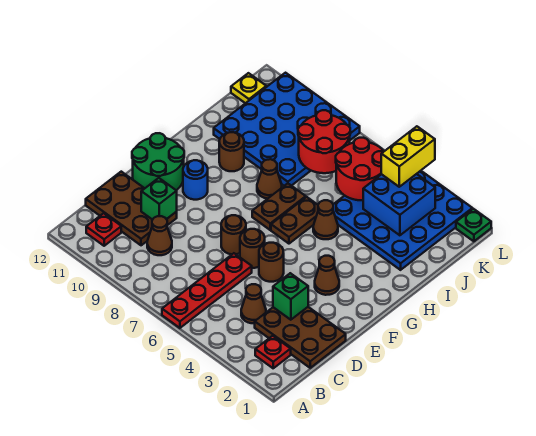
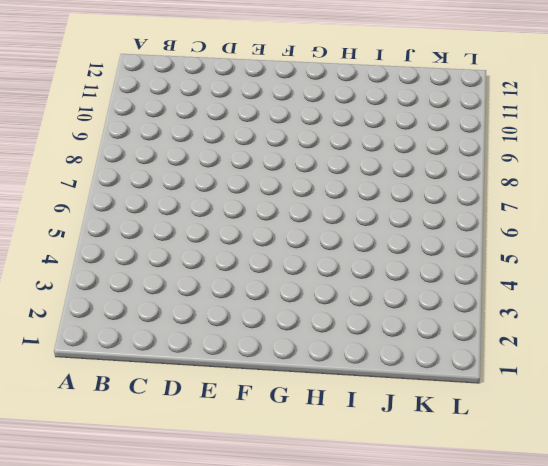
none -> red 1x4 plate [162,253,252,328]
none -> red 1x1 plate [255,336,291,368]
none -> red 1x1 plate [86,213,121,246]

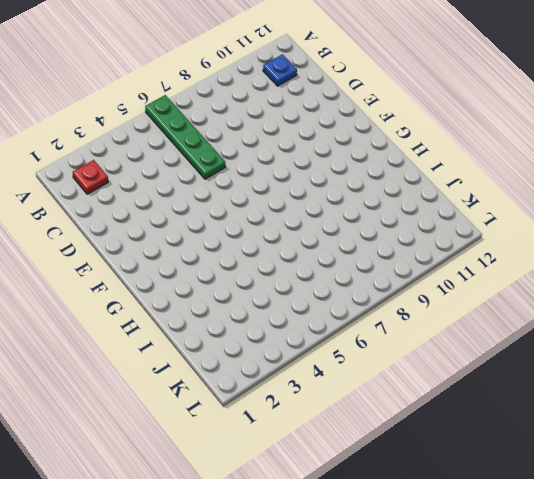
green 1x4 plate [145,95,225,179] -> red 1x4 plate [162,253,252,328]
blue 1x1 plate [263,54,297,86] -> red 1x1 plate [86,213,121,246]
none -> brown 2x3 plate [255,307,346,368]
none -> brown 1x1 cone [241,284,266,323]
none -> brown 1x1 cone [147,216,172,255]

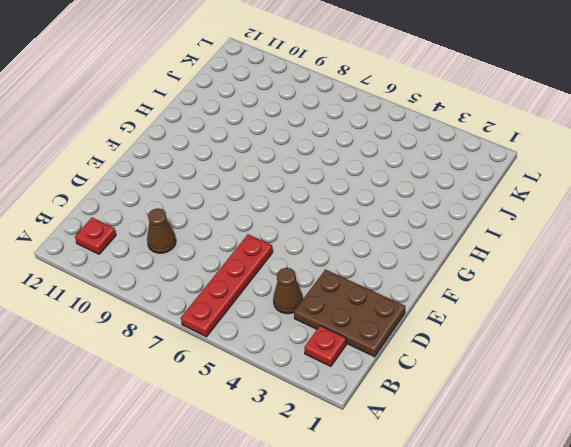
none -> brown 2x3 plate [86,172,177,245]
none -> brown 1x1 round brick [259,243,284,282]
none -> brown 1x1 round brick [240,229,265,268]

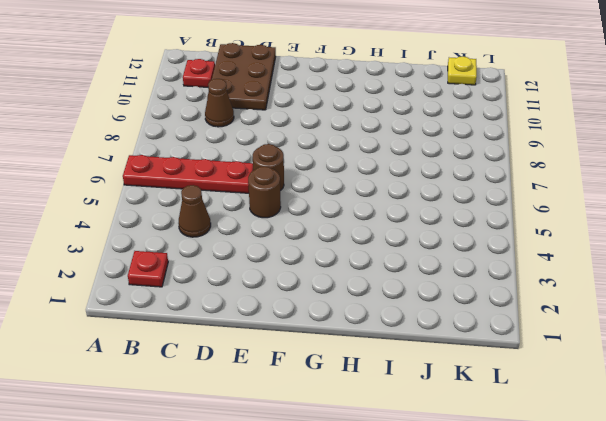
none -> brown 2x3 plate [255,307,346,368]
none -> brown 1x1 round brick [221,215,246,254]
none -> green 2x2 round brick [132,133,184,190]

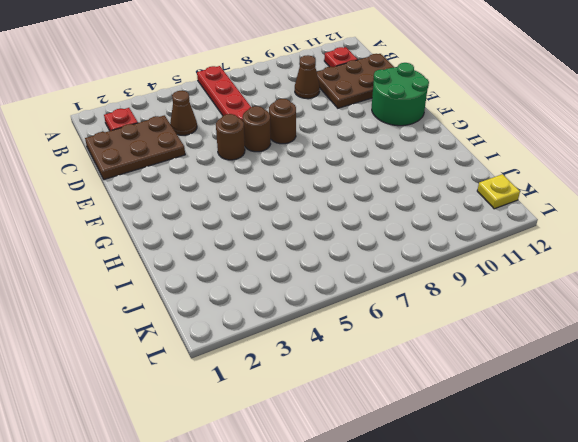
none -> brown 1x1 cone [315,256,339,295]
none -> blue 1x1 round brick [183,160,208,200]
none -> brown 1x2 plate [271,197,318,244]

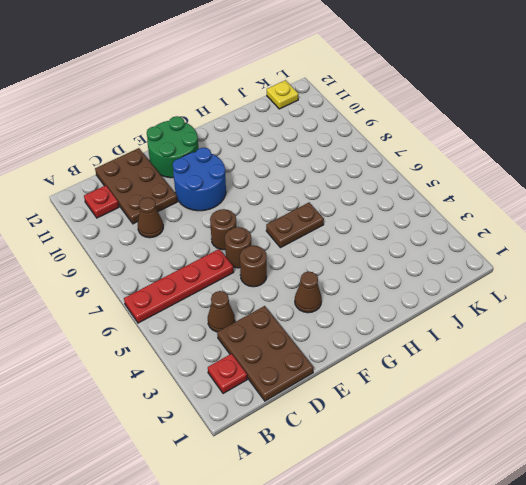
blue 2x2 round brick [173,148,226,211] -> blue 1x1 round brick [183,160,208,200]
none -> brown 1x2 plate [252,183,306,230]
none -> brown 1x1 cone [313,200,338,239]
none -> brown 1x1 cone [257,159,282,199]

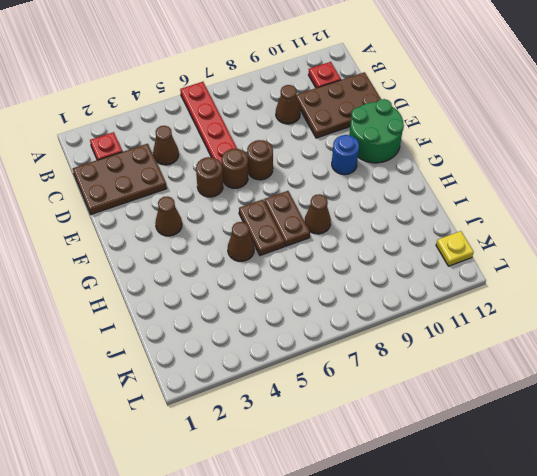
none -> brown 1x1 round brick [219,132,244,171]
none -> blue 4x4 plate [333,171,472,270]
none -> blue 4x4 plate [214,73,360,186]

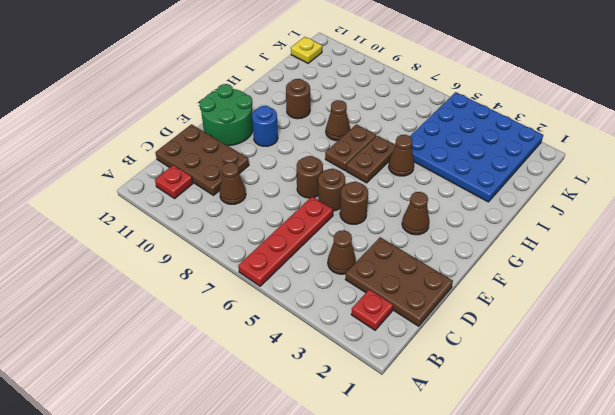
none -> blue 4x4 plate [214,73,360,186]
none -> green 1x1 plate [456,209,491,241]
none -> green 1x1 brick [273,273,308,320]

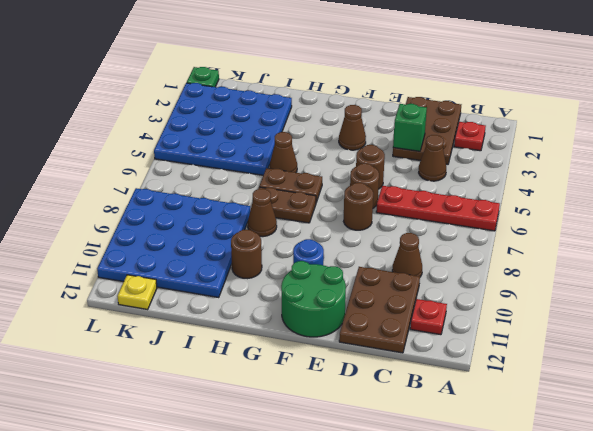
none -> green 1x1 brick [141,178,177,220]
none -> blue 2x2 brick [363,174,435,235]
none -> red 2x2 round brick [336,138,384,200]

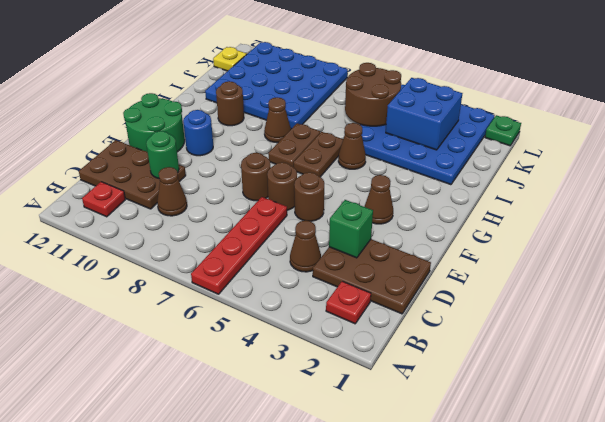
green 1x1 round brick [146,131,179,178] -> green 1x1 brick [141,178,177,220]
brown 2x2 round brick [345,63,401,126] -> red 2x2 round brick [336,138,384,200]
none -> red 2x2 round brick [298,110,350,173]
none -> yellow 1x2 brick [381,126,435,187]

